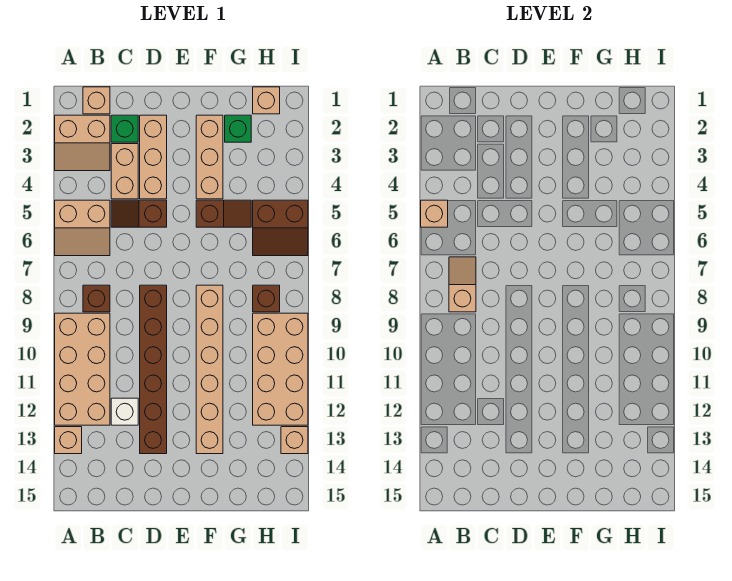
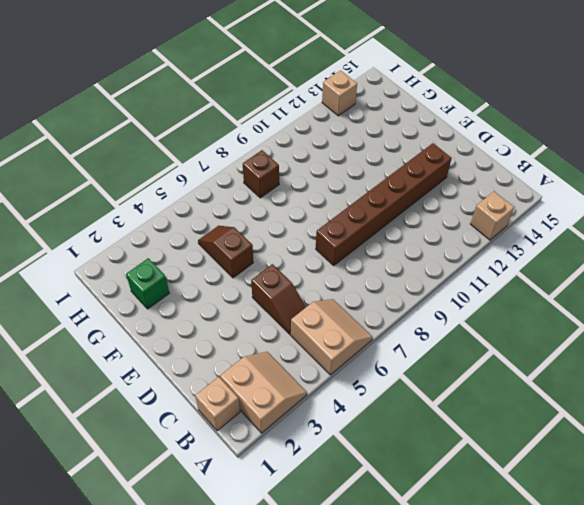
none -> tan 2x4 brick [55,313,110,425]
none -> brown 1x1 brick [83,285,110,312]
none -> green 1x1 brick [111,115,138,142]

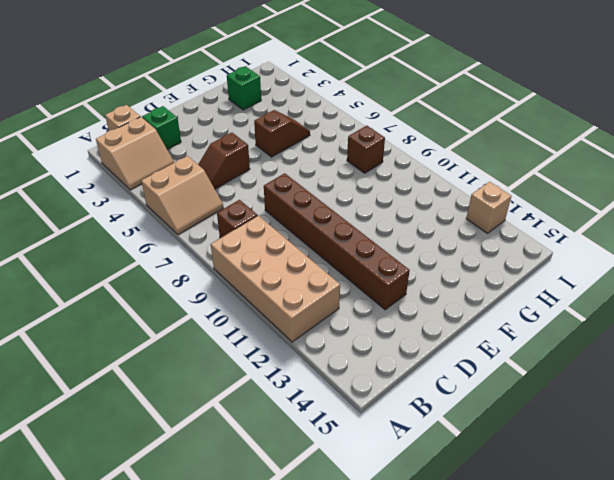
none -> tan 1x1 brick [55,427,82,454]
none -> tan 1x2 brick [111,144,138,199]
none -> white 1x1 brick [111,398,138,425]

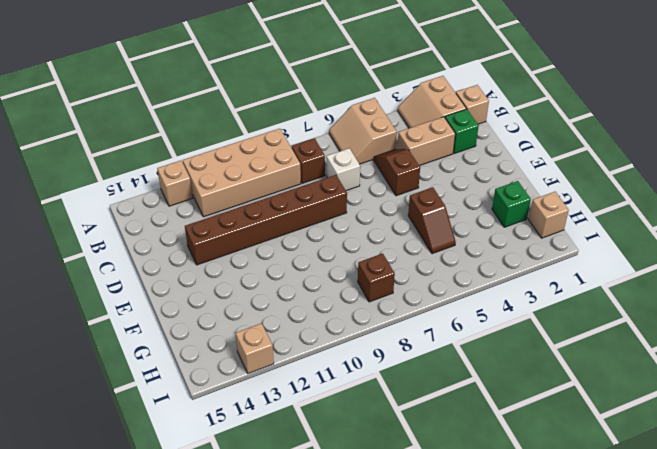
white 1x1 brick [327,148,360,191] -> white 1x1 brick moved to [111,398,138,425]
none -> tan 1x3 brick [140,115,167,199]
none -> tan 1x3 brick [196,115,223,199]
none -> tan 1x6 brick [196,285,223,454]

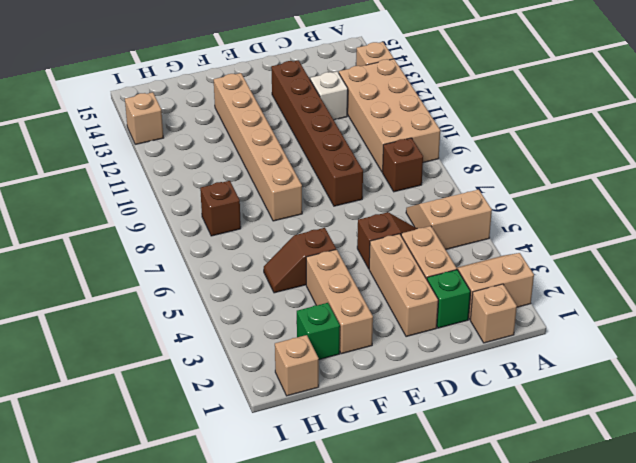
none -> brown 2x2 slope [253,200,308,256]
none -> tan 2x4 brick [253,313,308,425]
none -> tan 1x1 brick [421,200,448,227]

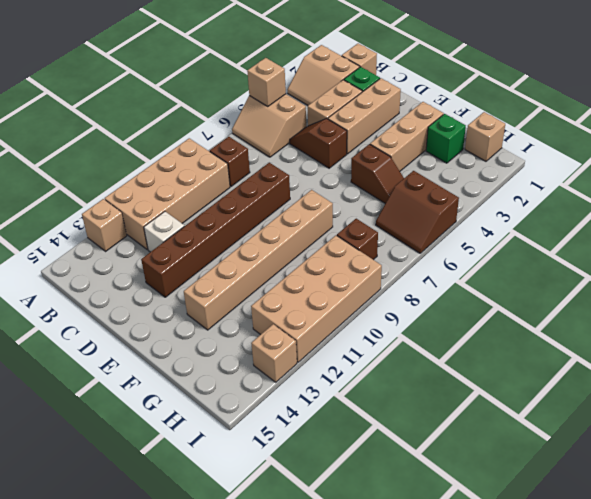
none -> tan 1x2 slope [449,257,476,312]

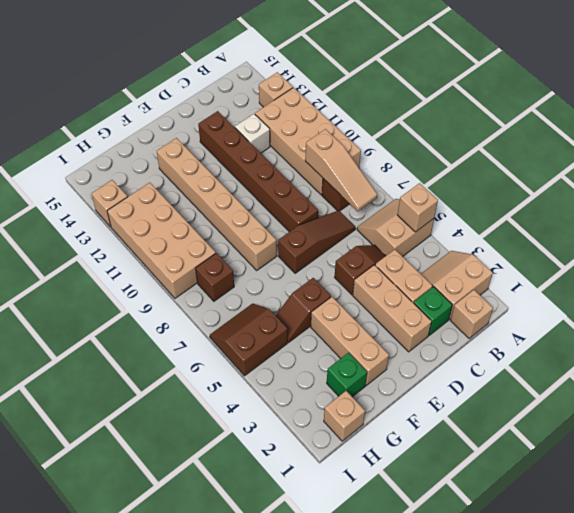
tan 1x3 slope [305,129,377,211] -> tan 1x2 slope [449,257,476,312]
brown 1x3 slope [278,210,355,273] -> none

